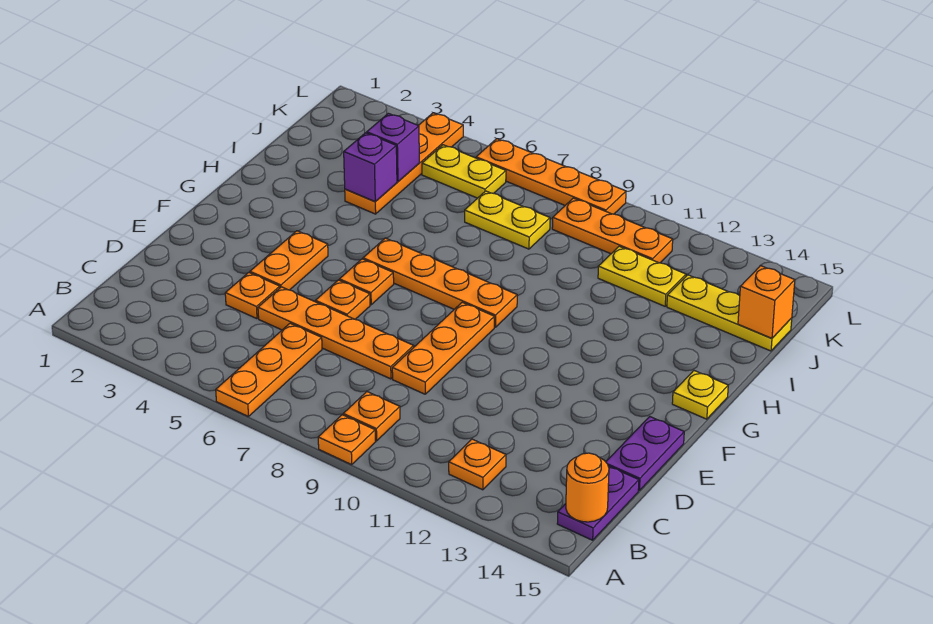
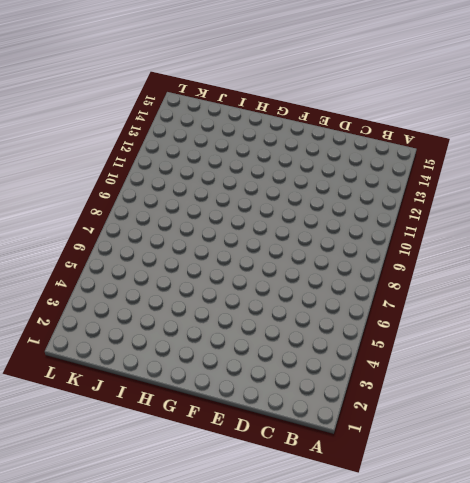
none -> orange 1x3 plate [216,323,322,417]
none -> orange 1x1 plate [318,415,376,465]
none -> orange 1x1 plate [343,392,400,441]

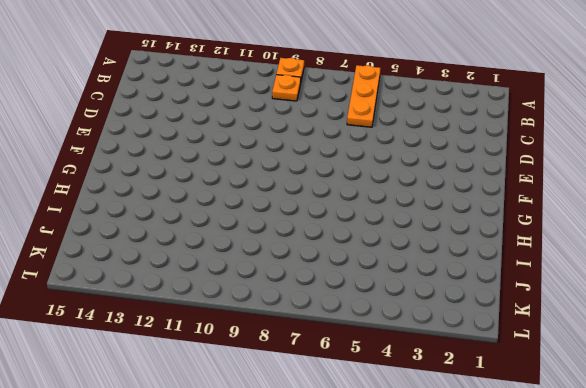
none -> orange 1x1 plate [449,439,506,490]
none -> purple 1x2 plate [557,466,639,540]
none -> orange 1x1 plate [225,273,280,319]

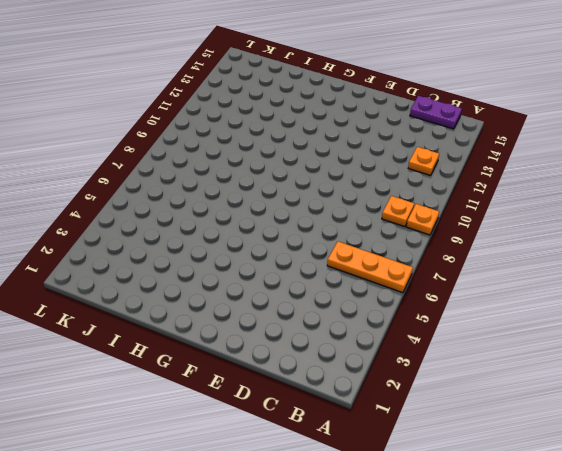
none -> orange 1x1 plate [225,273,280,319]
none -> orange 1x4 plate [258,287,414,379]
none -> orange 1x3 plate [392,302,495,394]

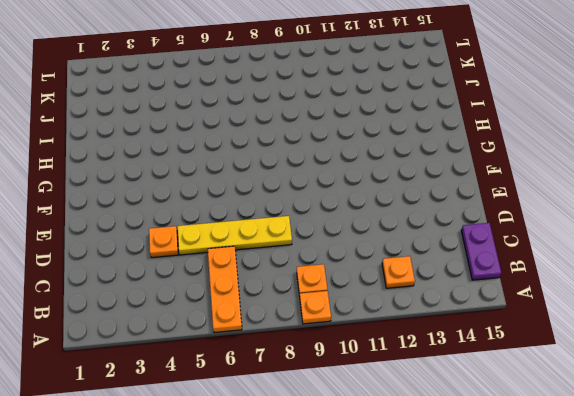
yellow 1x4 plate [177,216,292,255] -> orange 1x4 plate [258,287,414,379]
none -> orange 1x3 plate [392,302,495,394]
none -> purple 1x2 plate [606,417,684,490]
none -> orange 1x2 plate [250,231,328,290]

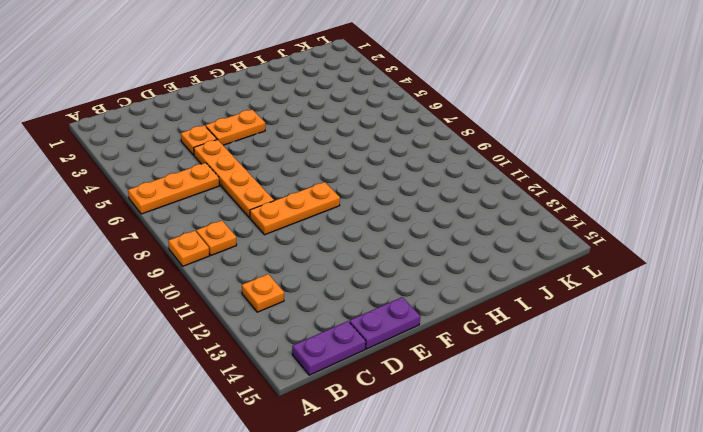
none -> orange 1x1 plate [315,280,370,319]
none -> orange 1x1 plate [339,259,394,305]
none -> orange 1x4 plate [363,238,517,327]

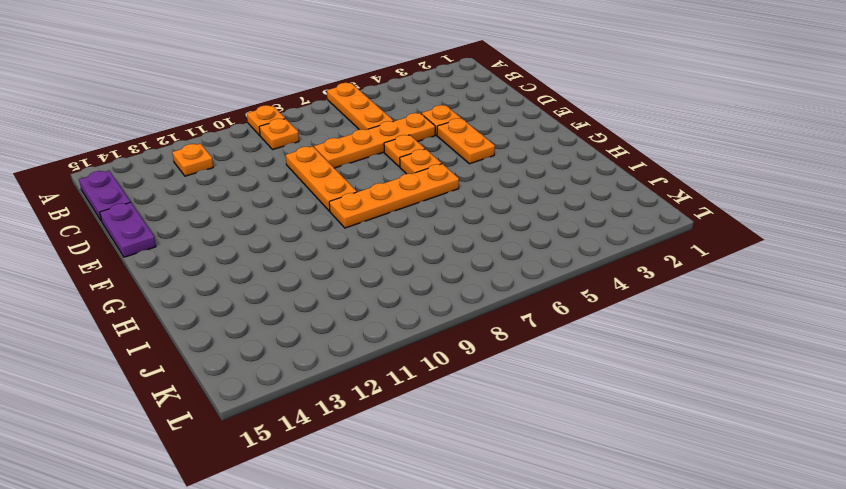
none -> yellow 1x1 plate [672,371,728,419]
none -> orange 1x4 plate [345,113,463,214]
none -> yellow 1x2 plate [465,191,550,249]

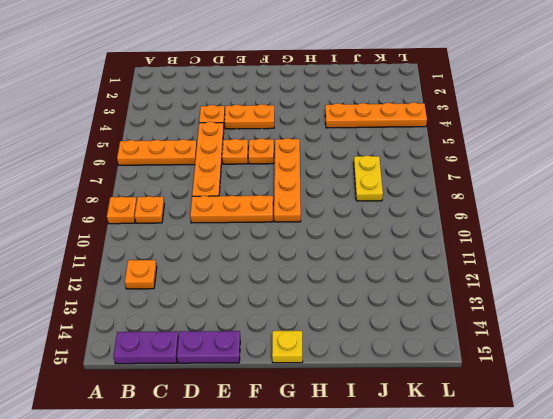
none -> yellow 1x2 plate [598,246,686,306]
none -> yellow 1x3 plate [667,275,792,351]
none -> yellow 1x2 plate [422,145,506,198]

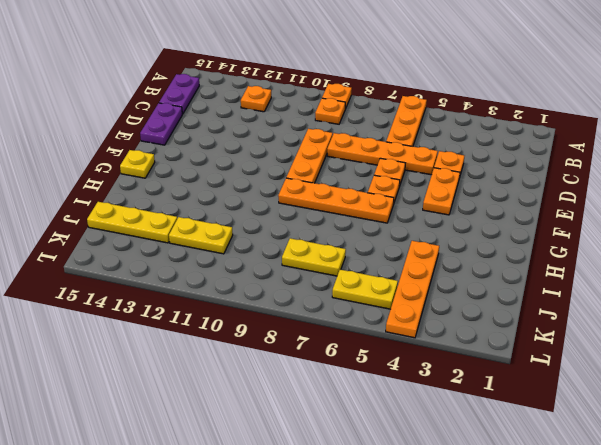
none -> orange 1x3 plate [552,198,673,263]
none -> orange 1x4 plate [476,139,626,214]
none -> orange 1x1 round brick [566,453,609,522]

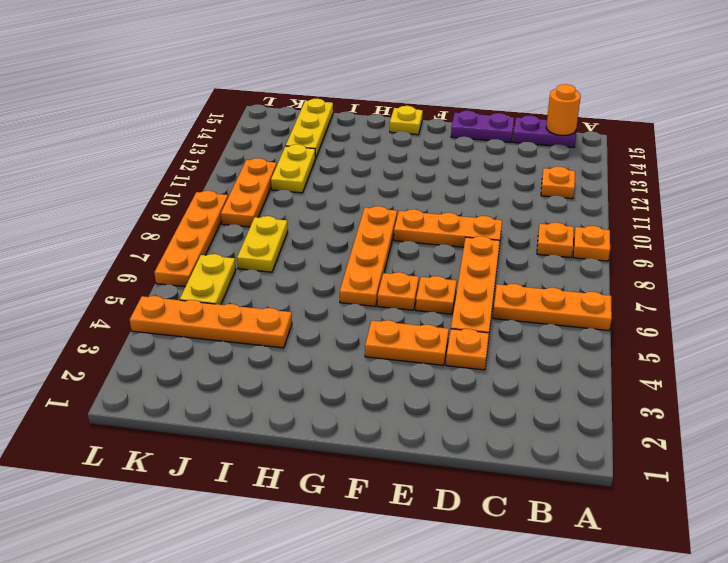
none -> purple 1x1 brick [344,133,397,202]
none -> purple 1x1 brick [367,113,419,182]
none -> orange 1x1 brick [738,266,795,338]

